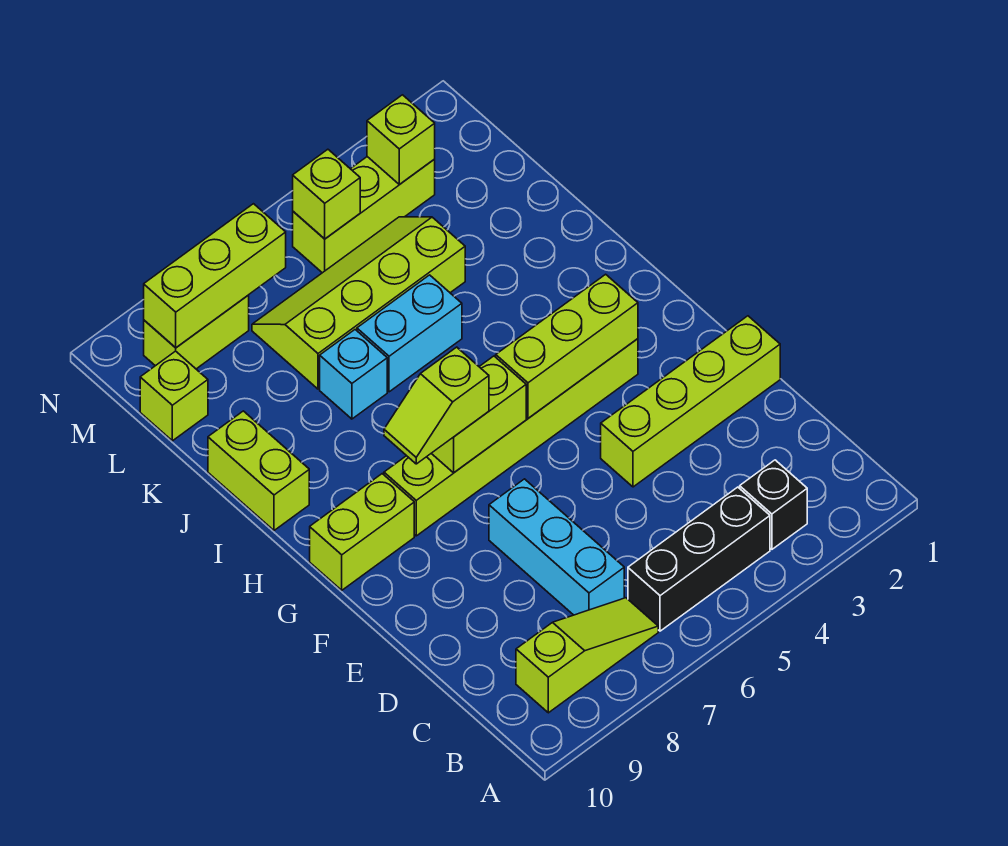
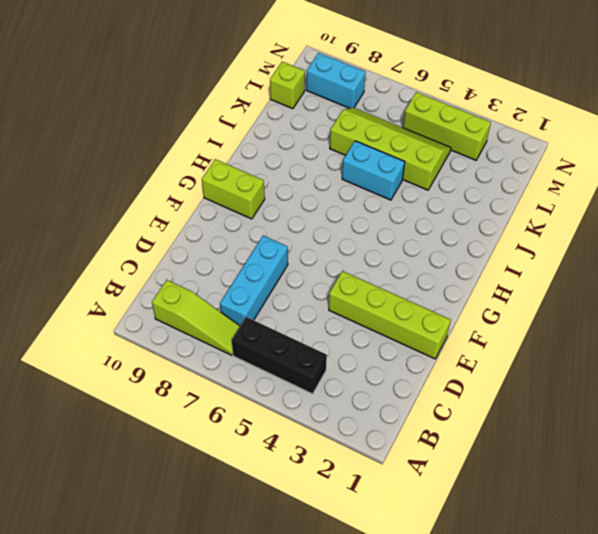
cyan 1x2 brick [306,53,366,108] -> lime 1x2 brick [144,295,249,369]
none -> black 1x1 brick [740,460,807,549]
none -> lime 1x6 brick [384,339,638,536]
none -> lime 1x2 brick [208,411,309,530]

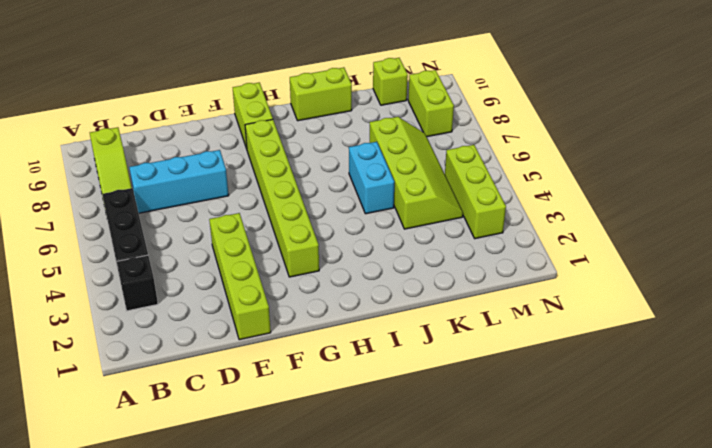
none -> cyan 1x1 brick [320,330,387,419]
none -> lime 1x3 brick [496,274,638,418]
none -> lime 1x2 brick [431,356,526,473]

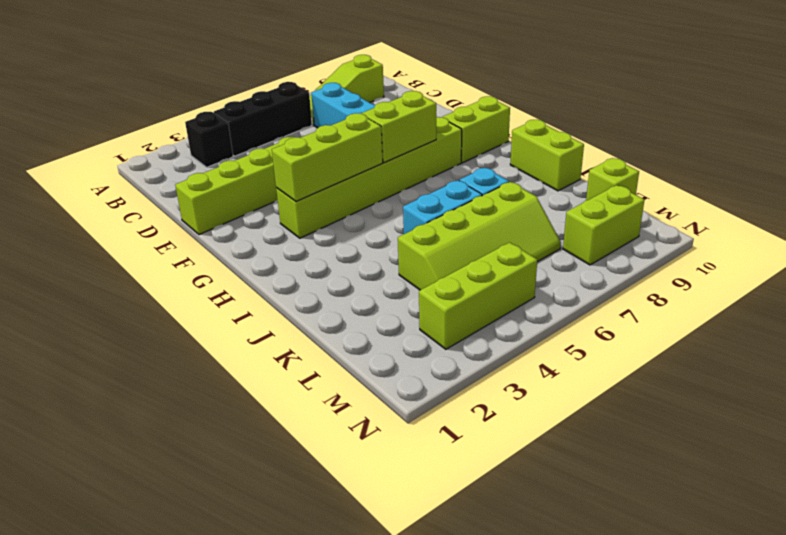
none -> lime 1x1 brick [367,95,435,185]
none -> lime 1x1 brick [293,149,360,239]
none -> lime 1x3 brick [144,204,286,348]

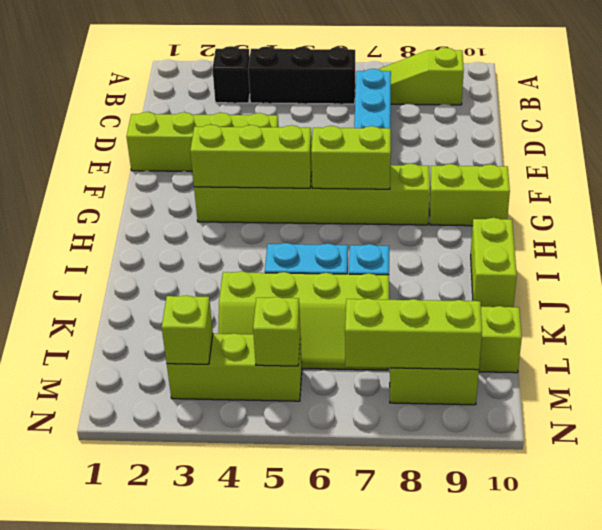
none -> lime 1x2 slope [384,347,489,464]

